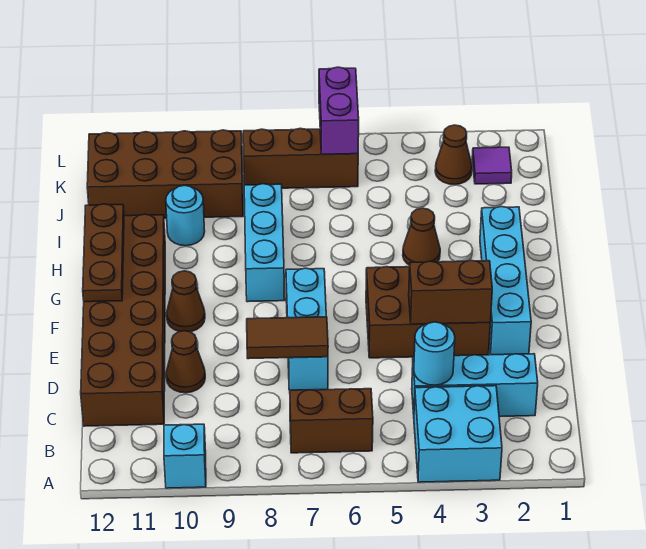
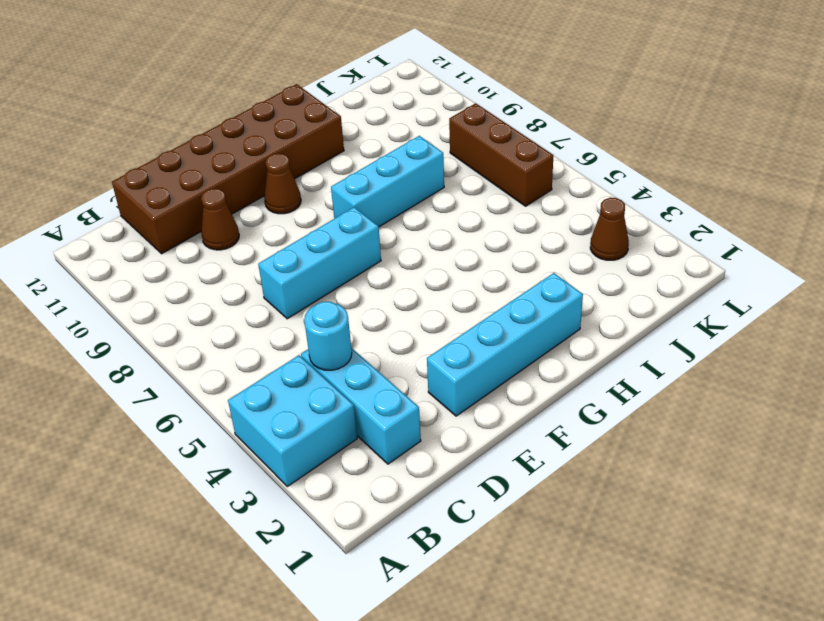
none -> cyan 1x1 brick [164,424,206,488]
none -> brown 1x2 brick [290,389,373,453]
none -> brown 2x3 brick [366,267,490,358]

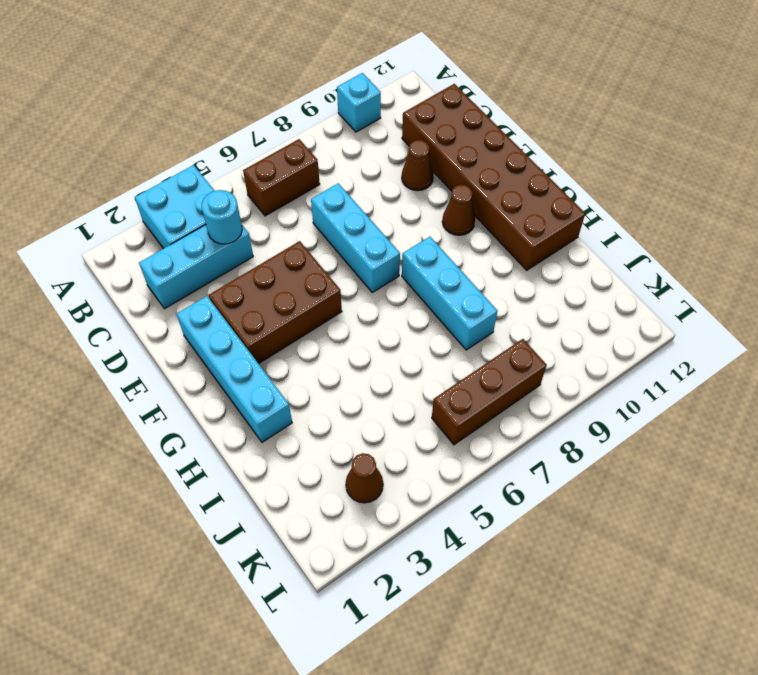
none -> brown 1x1 cone [403,208,440,265]
none -> cyan 1x1 round brick [166,185,205,246]
none -> brown 2x4 brick [87,130,243,218]

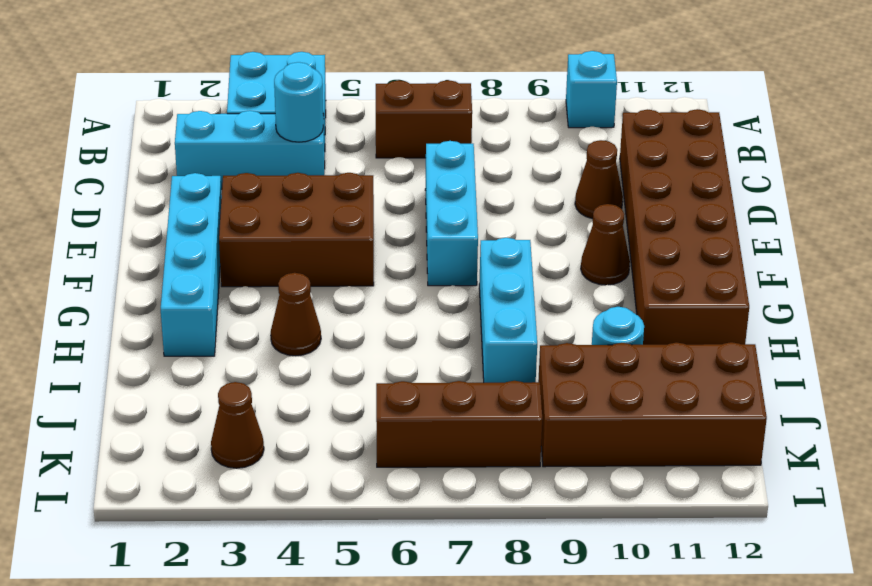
none -> purple 1x1 tile [472,147,512,184]
none -> brown 1x2 tile [247,317,328,359]
none -> brown 1x2 brick [409,260,492,324]

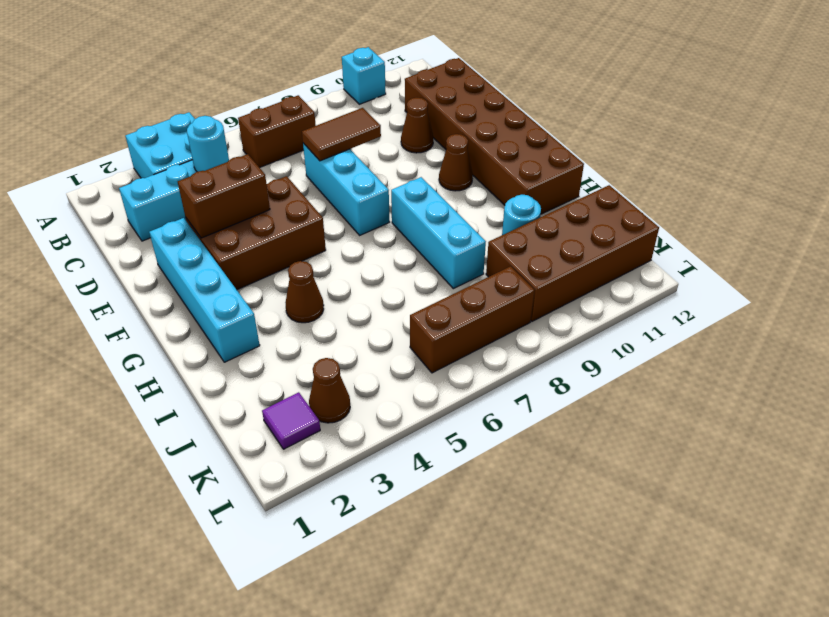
none -> brown 1x3 plate [83,204,124,302]
none -> purple 1x2 brick [319,67,359,154]

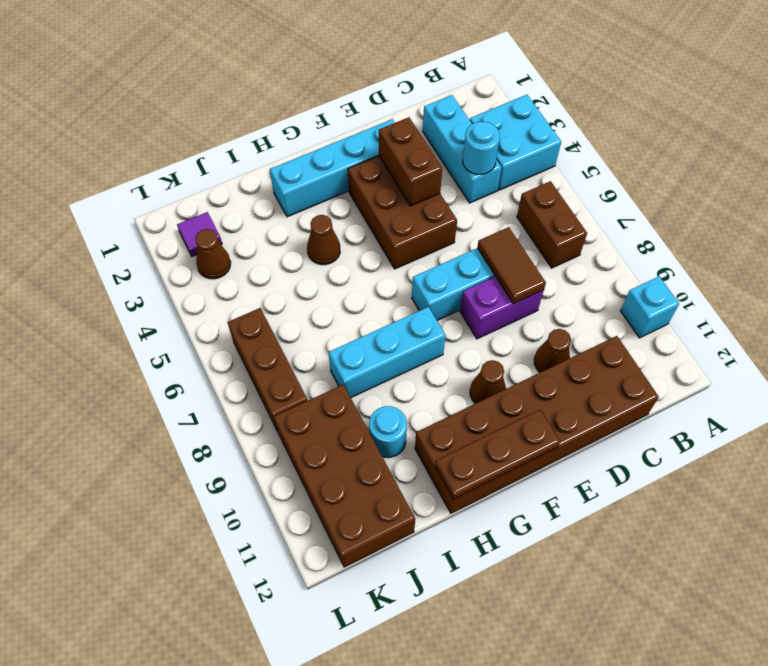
purple 1x2 brick [460,276,544,339] -> purple 1x2 brick moved to [319,67,359,154]

